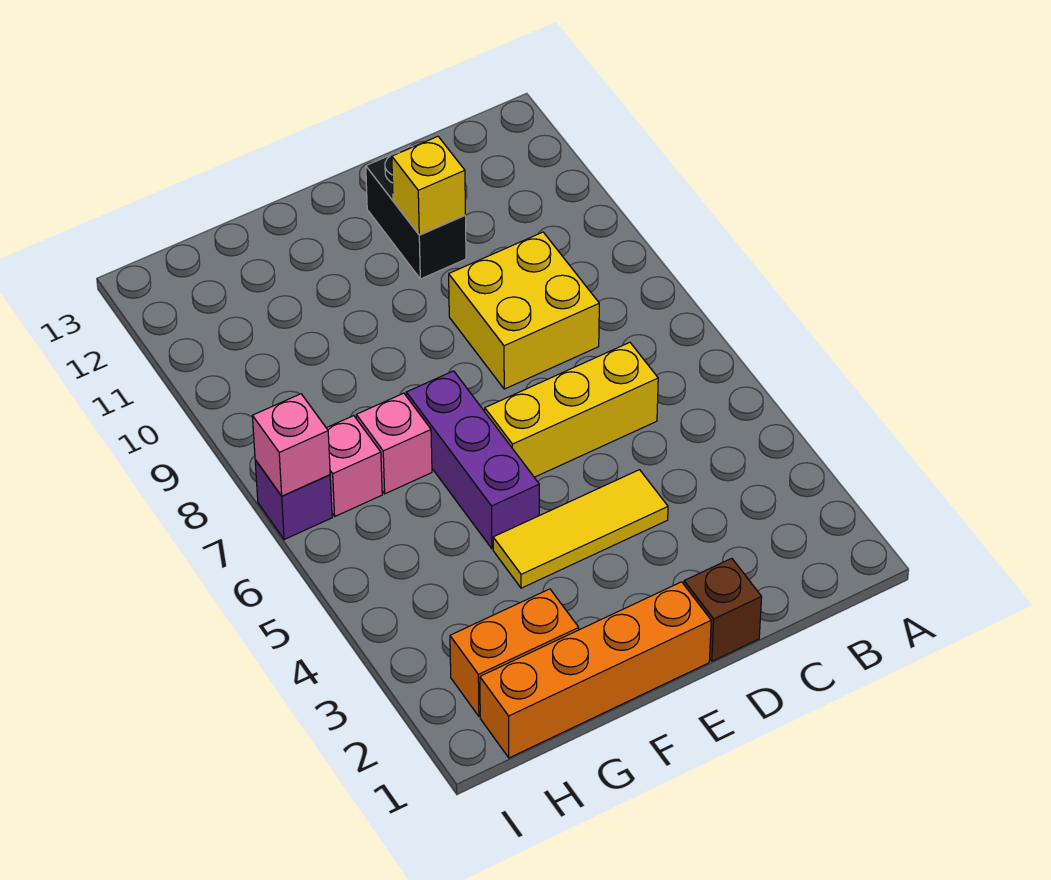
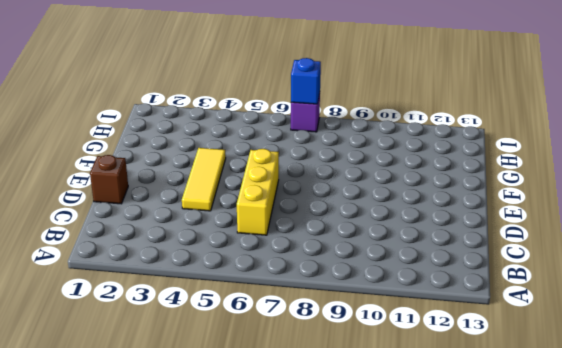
blue 1x1 brick [291,58,321,104] -> pink 1x1 brick [252,394,330,496]
none -> yellow 2x2 brick [449,232,599,389]
none -> black 1x2 brick [366,146,466,279]
none -> orange 1x4 brick [480,582,711,758]

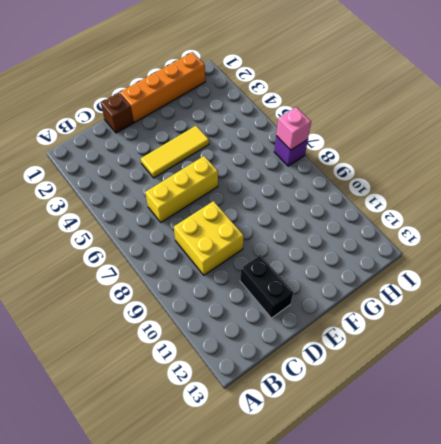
none -> purple 1x3 brick [406,371,539,549]
none -> orange 1x2 brick [450,589,579,716]
none -> pink 1x1 brick [356,393,432,494]

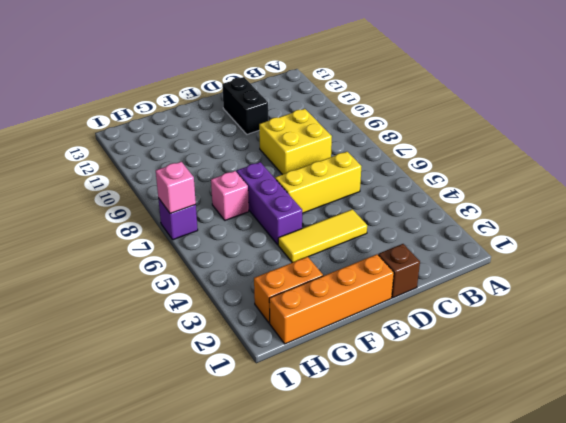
none -> pink 1x1 brick [327,416,382,516]
none -> yellow 1x1 brick [392,136,465,235]

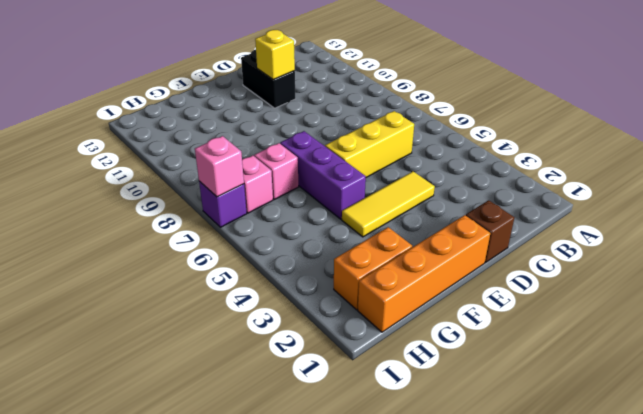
none -> yellow 2x2 brick [449,232,599,389]

